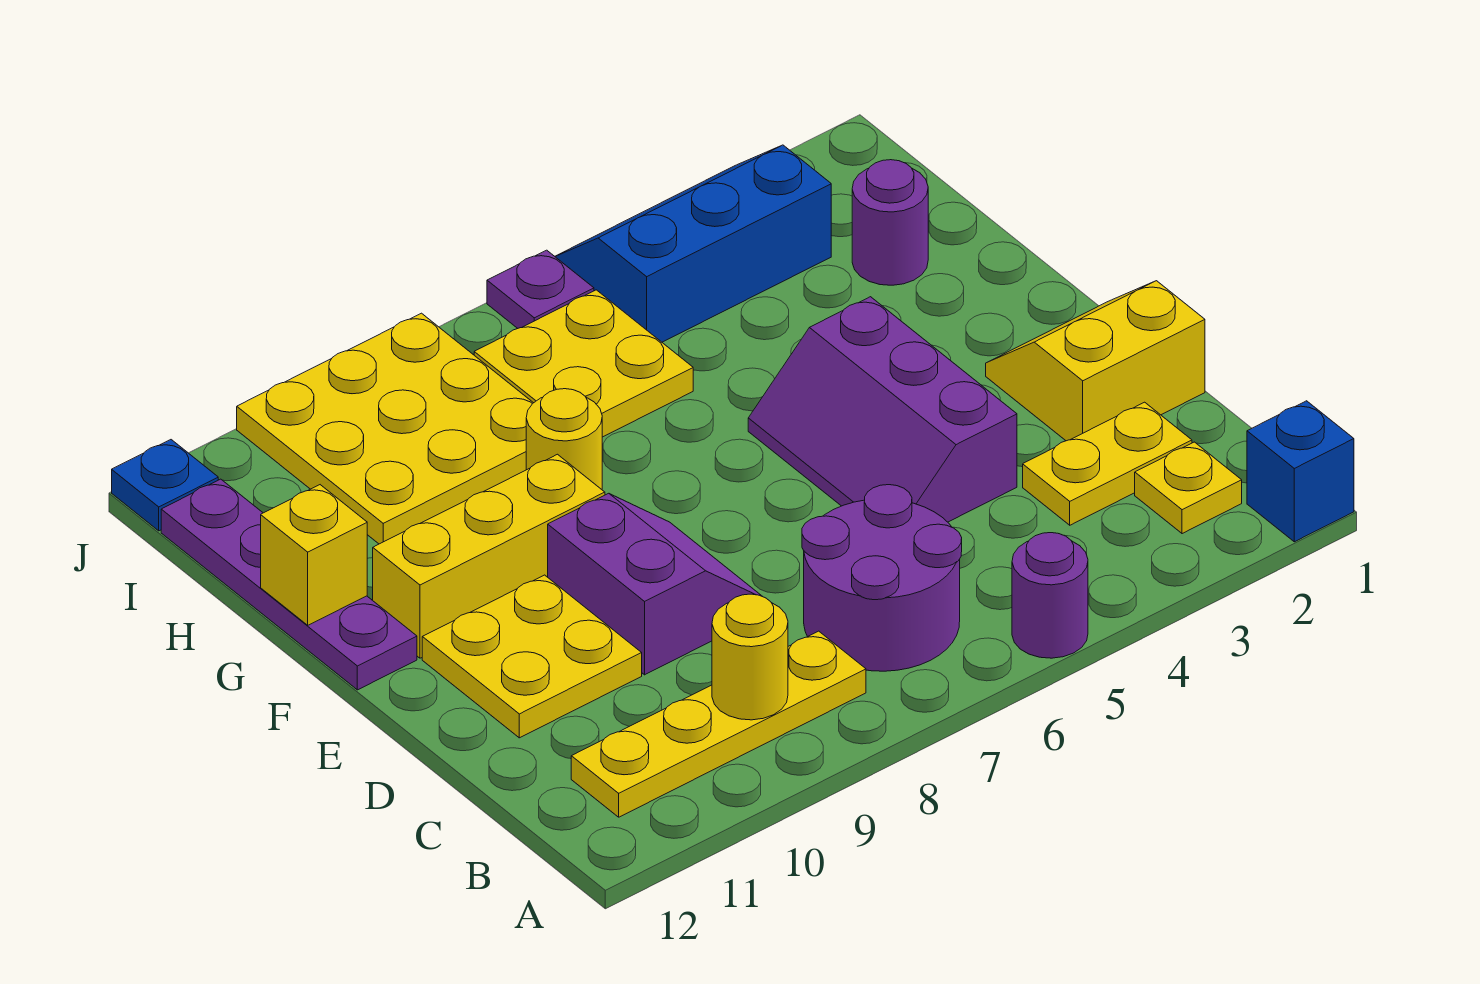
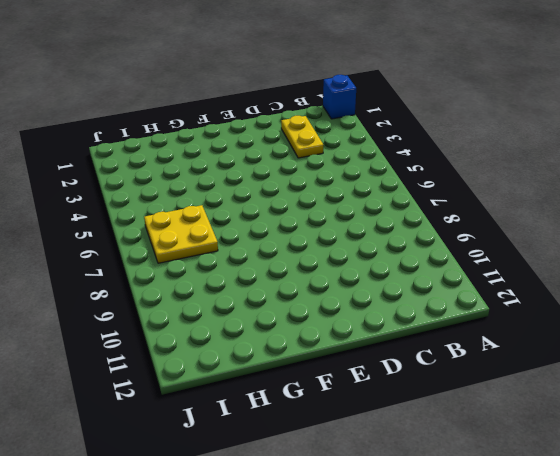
none -> purple 1x1 round brick [1012,533,1088,658]
none -> yellow 1x1 plate [1135,442,1242,534]
none -> purple 2x2 round brick [802,485,962,671]

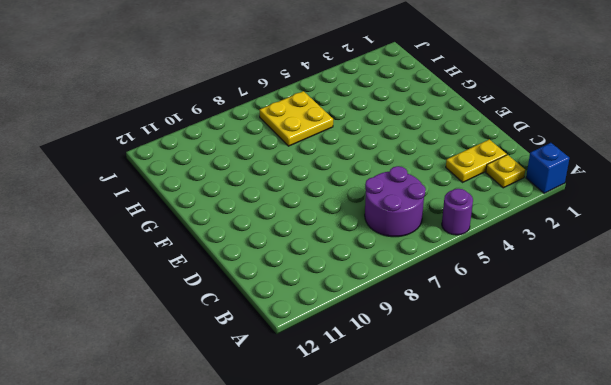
none -> yellow 1x4 plate [571,631,866,817]
none -> yellow 2x2 slope [986,281,1205,441]
none -> purple 2x3 slope [748,297,1017,522]

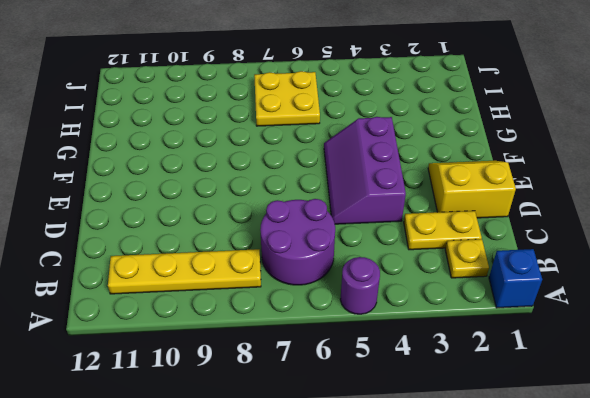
none -> purple 2x2 slope [548,493,763,675]
none -> yellow 2x2 plate [422,575,642,738]
none -> yellow 1x3 brick [373,454,605,658]

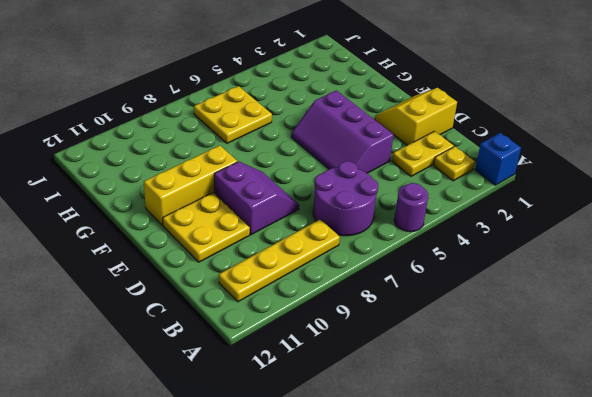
none -> purple 1x4 plate [161,479,417,690]
none -> yellow 1x1 round brick [526,389,602,489]
none -> purple 1x1 round brick [852,160,928,285]

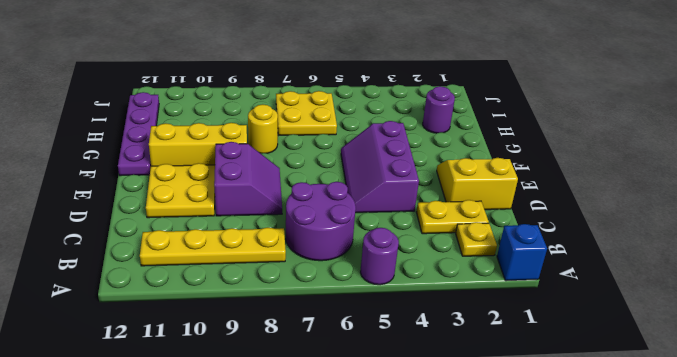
none -> yellow 3x3 plate [237,313,533,544]
none -> blue 2x3 slope [555,145,831,342]
none -> purple 1x1 plate [487,250,594,328]

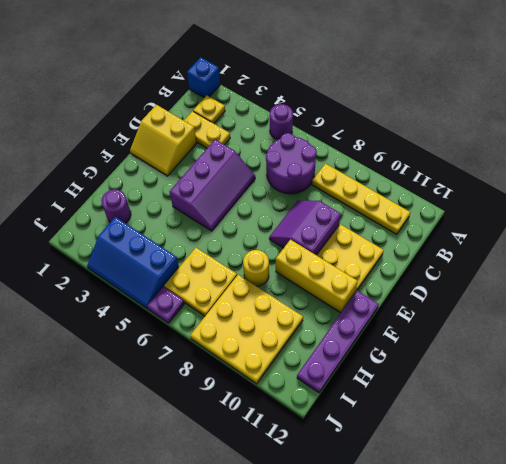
none -> blue 1x1 plate [112,440,218,531]
none -> yellow 1x1 round brick [712,594,788,720]
none -> yellow 1x1 brick [261,485,367,625]

